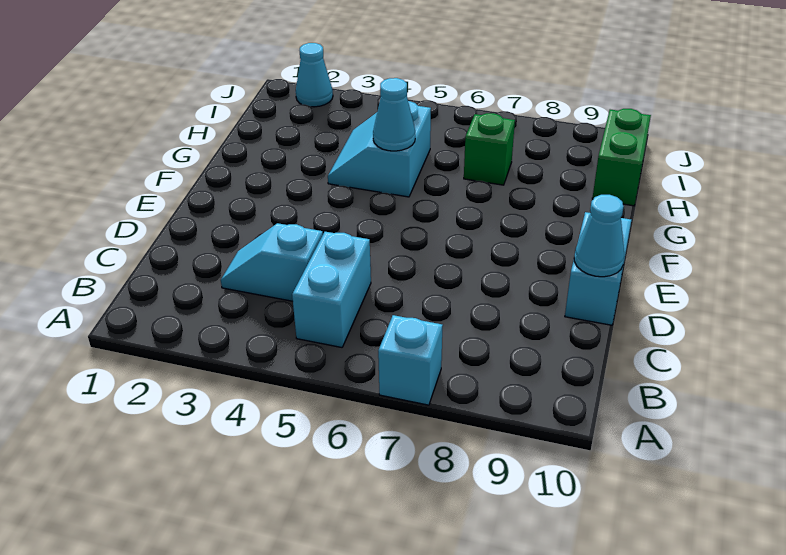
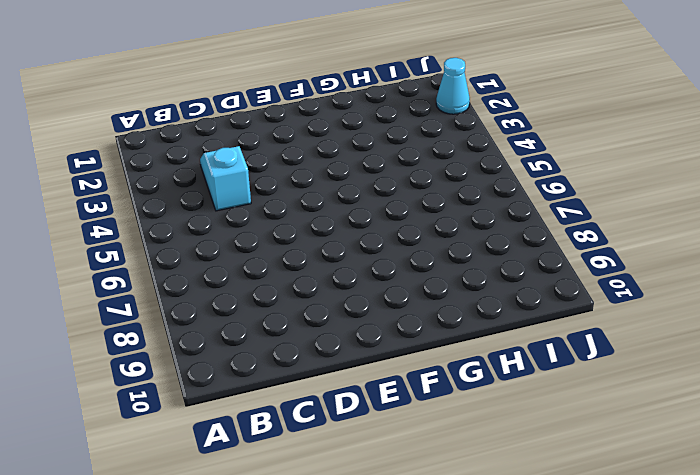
none -> cyan 1x1 brick [378,315,443,405]
none -> cyan 1x2 brick [292,232,371,347]

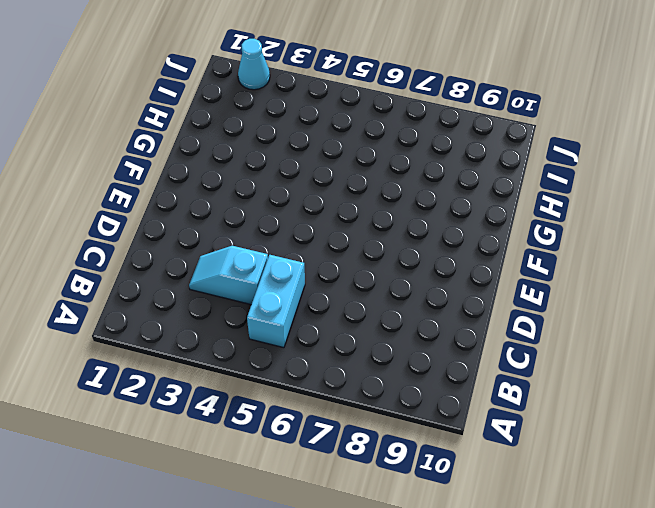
none -> cyan 1x1 brick [378,315,443,405]
none -> cyan 1x2 brick [565,212,631,325]

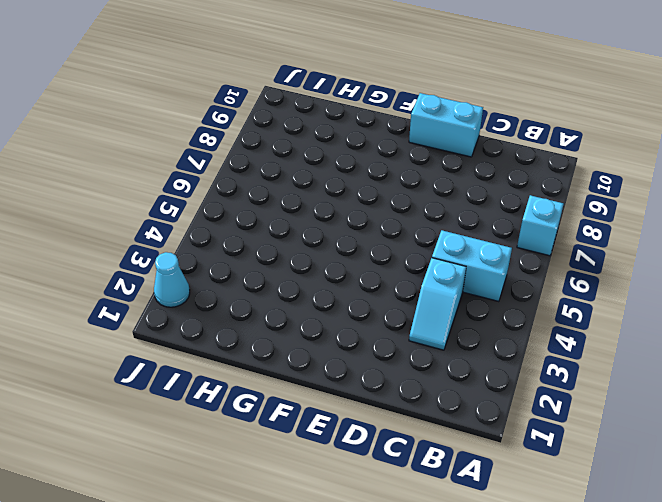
none -> cyan 2x2 slope [328,101,431,197]
none -> green 1x1 brick [464,113,515,185]

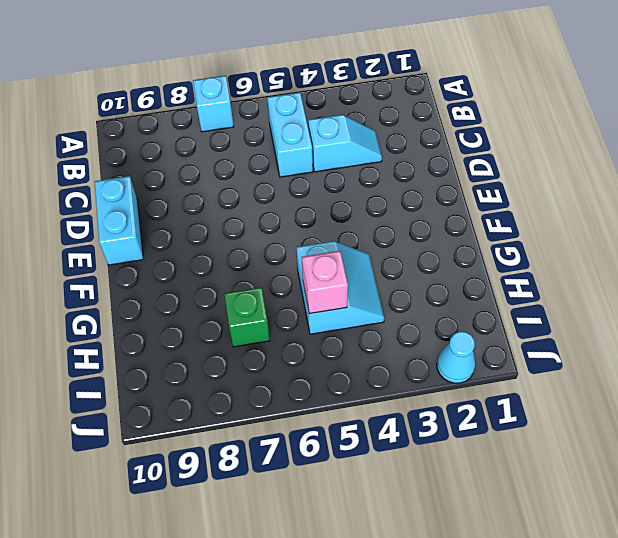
pink 1x1 brick [302,251,348,314] -> none
none -> green 1x2 brick [592,109,651,206]
none -> cyan 1x1 cone [574,195,625,277]

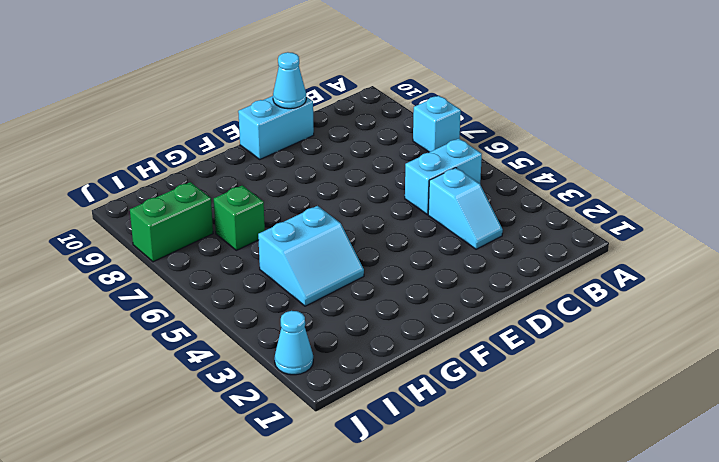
green 1x2 brick [130,182,213,262] -> green 1x2 brick moved to [592,109,651,206]
none -> cyan 1x1 cone [373,78,415,151]

